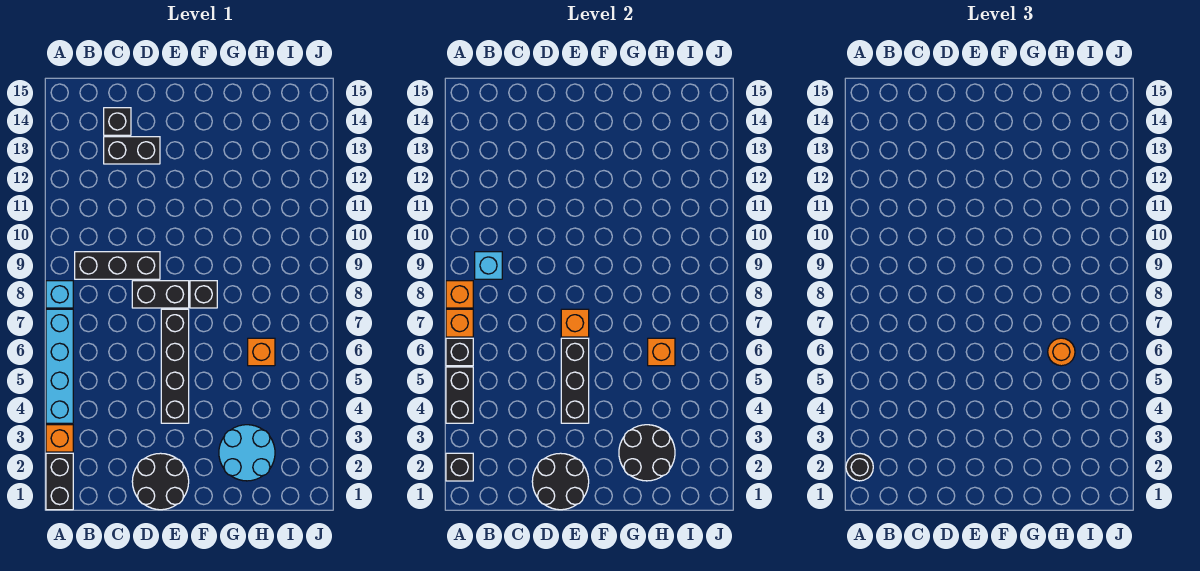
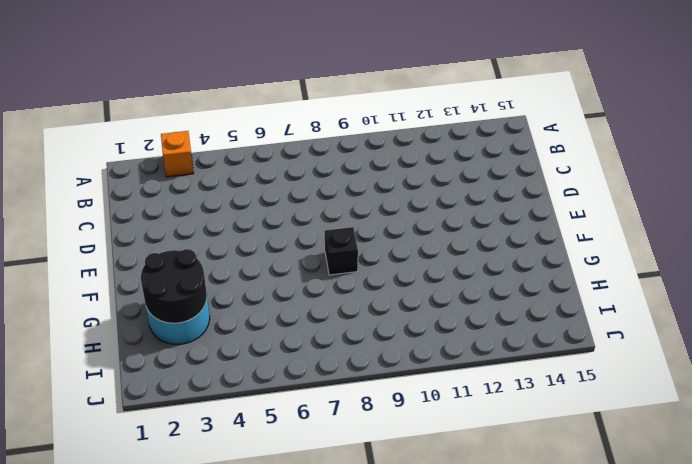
none -> black 1x2 brick [46,453,73,510]
none -> cyan 1x4 brick [46,309,73,423]
none -> cyan 1x1 brick [46,281,73,308]

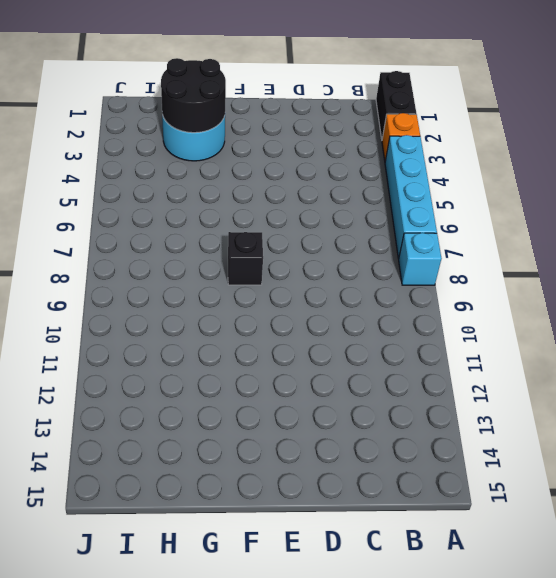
none -> black 1x3 brick [75,252,160,279]
none -> black 1x2 brick [104,137,160,164]
none -> black 1x1 brick [104,108,131,135]

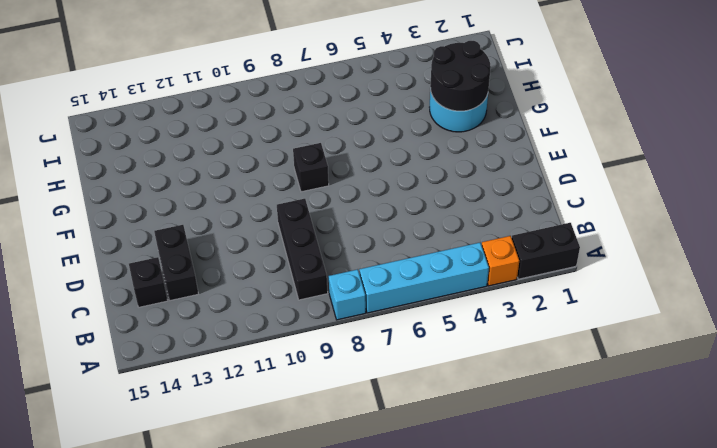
none -> black 2x2 round brick [132,453,189,510]
none -> black 1x2 brick [132,281,189,308]
none -> black 1x4 brick [161,309,189,423]

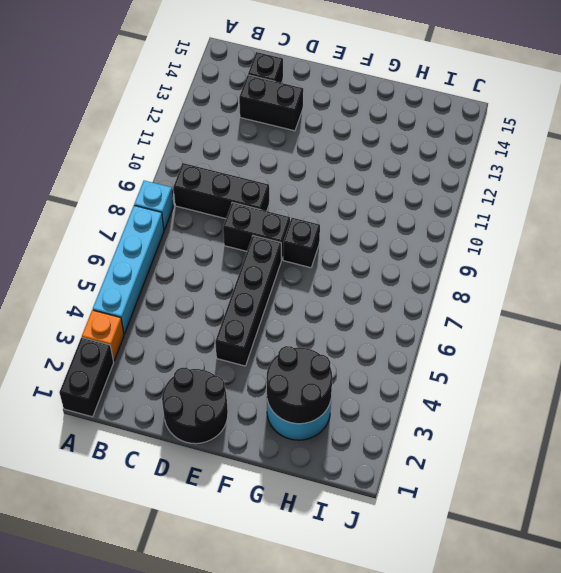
none -> orange 1x1 brick [248,338,275,366]
none -> black 1x1 brick [446,453,473,481]
none -> black 1x2 brick [446,367,473,423]

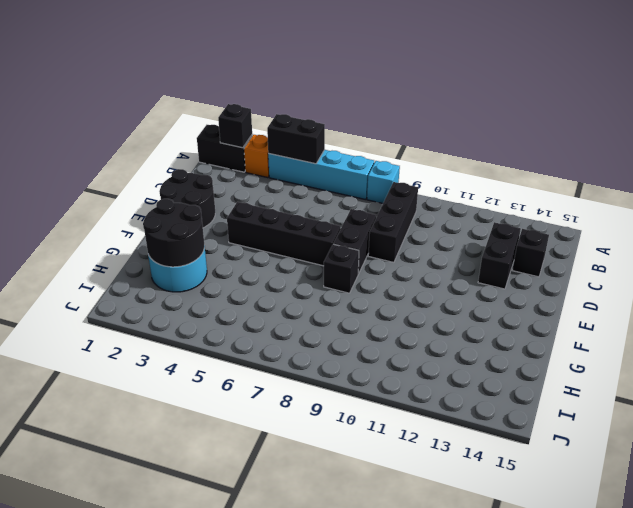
none -> orange 1x1 brick [248,338,275,366]
none -> black 1x1 brick [446,338,473,366]
none -> orange 1x1 brick [446,309,473,337]

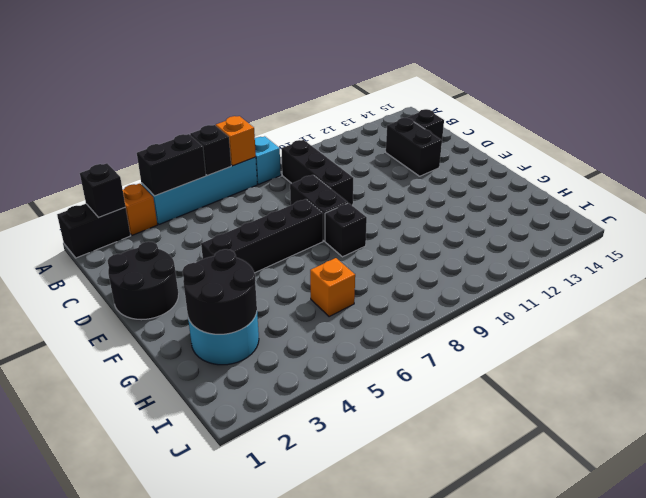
none -> orange 1x1 brick [446,281,473,308]
none -> cyan 1x1 brick [475,252,502,279]
none -> black 2x2 round brick [532,453,589,510]

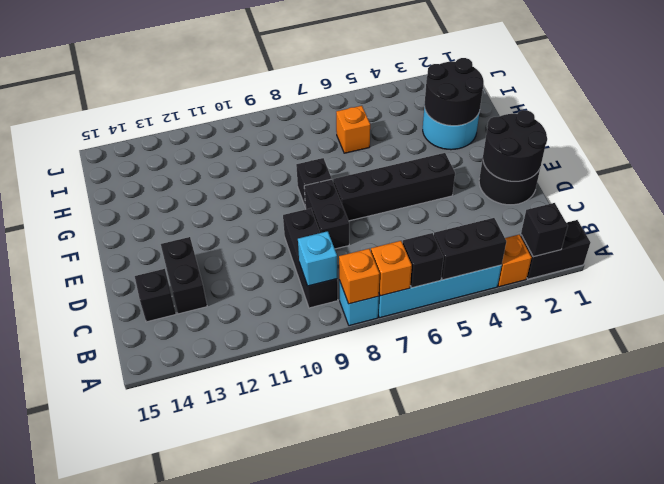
none -> black 1x3 brick [561,338,589,423]
none -> orange 1x1 brick [561,309,589,337]
none -> orange 1x1 brick [648,338,675,366]

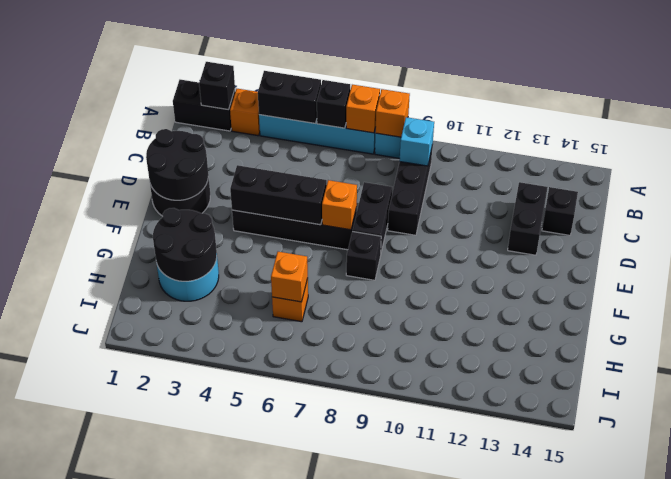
none -> black 1x1 round brick [846,454,873,481]
none -> orange 1x1 round brick [1048,338,1075,366]

